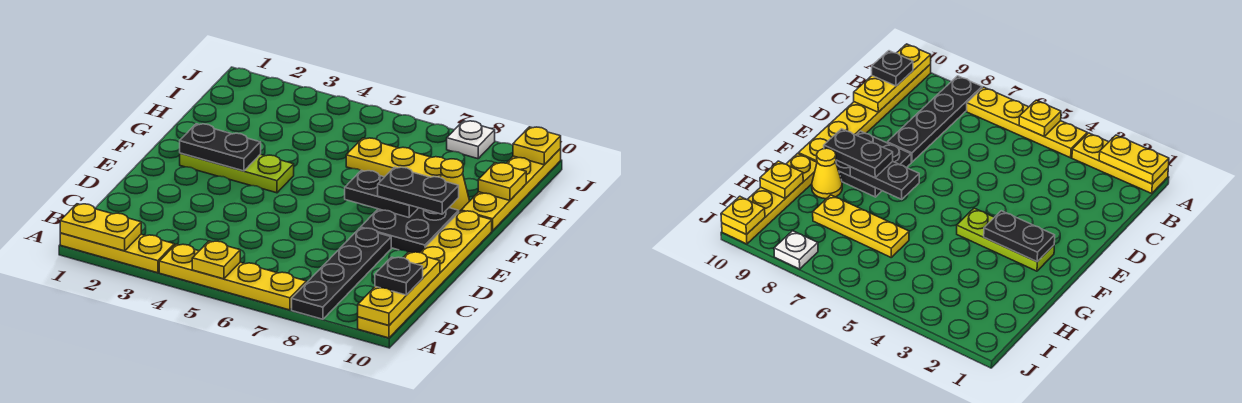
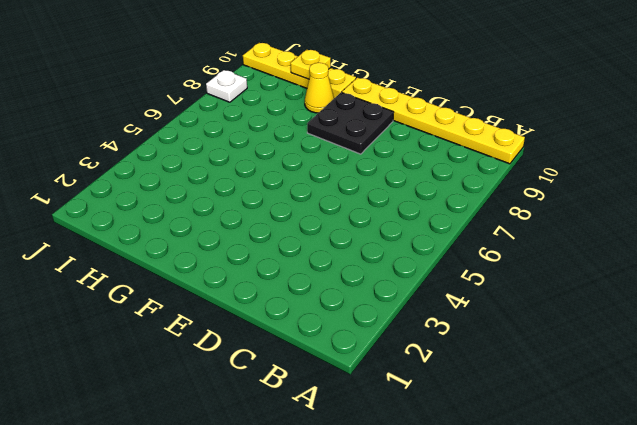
none -> yellow 1x3 plate [60,233,174,273]
none -> yellow 1x4 plate [159,244,306,310]
none -> black 1x4 plate [292,228,391,319]

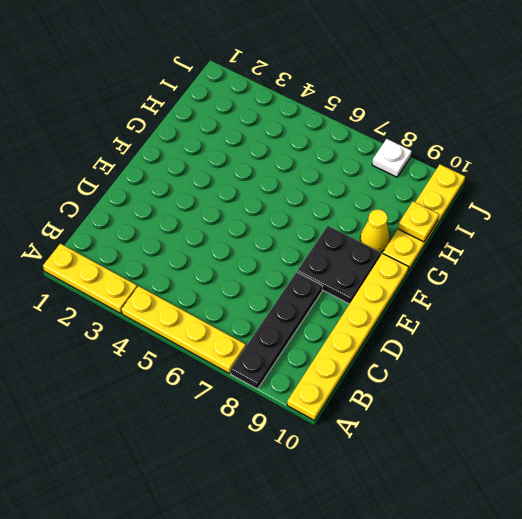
none -> lime 1x3 plate [180,153,294,193]
none -> yellow 1x3 plate [346,138,446,177]
none -> yellow 1x2 plate [60,204,141,251]

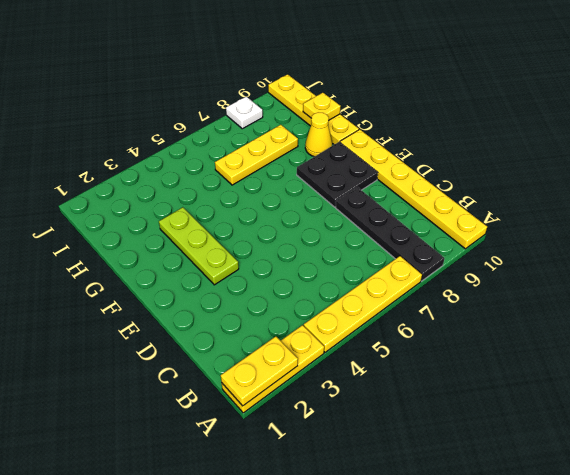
lime 1x3 plate [159,207,239,285] -> lime 1x3 plate turned to [180,153,294,193]
none -> yellow 1x1 plate [192,241,240,279]
none -> yellow 1x3 plate [358,252,440,325]
none -> black 1x2 plate [180,124,261,171]

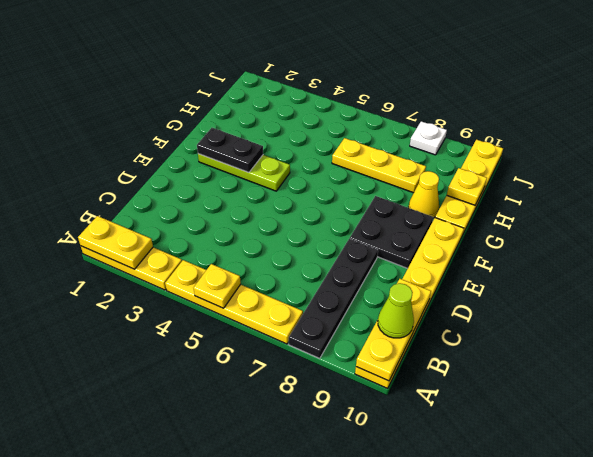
lime 1x1 cone [378,283,414,338] -> black 1x1 plate [375,257,423,295]
none -> black 1x2 plate [345,170,418,217]
none -> yellow 1x1 plate [513,127,561,165]
none -> black 1x2 plate [378,167,459,214]

